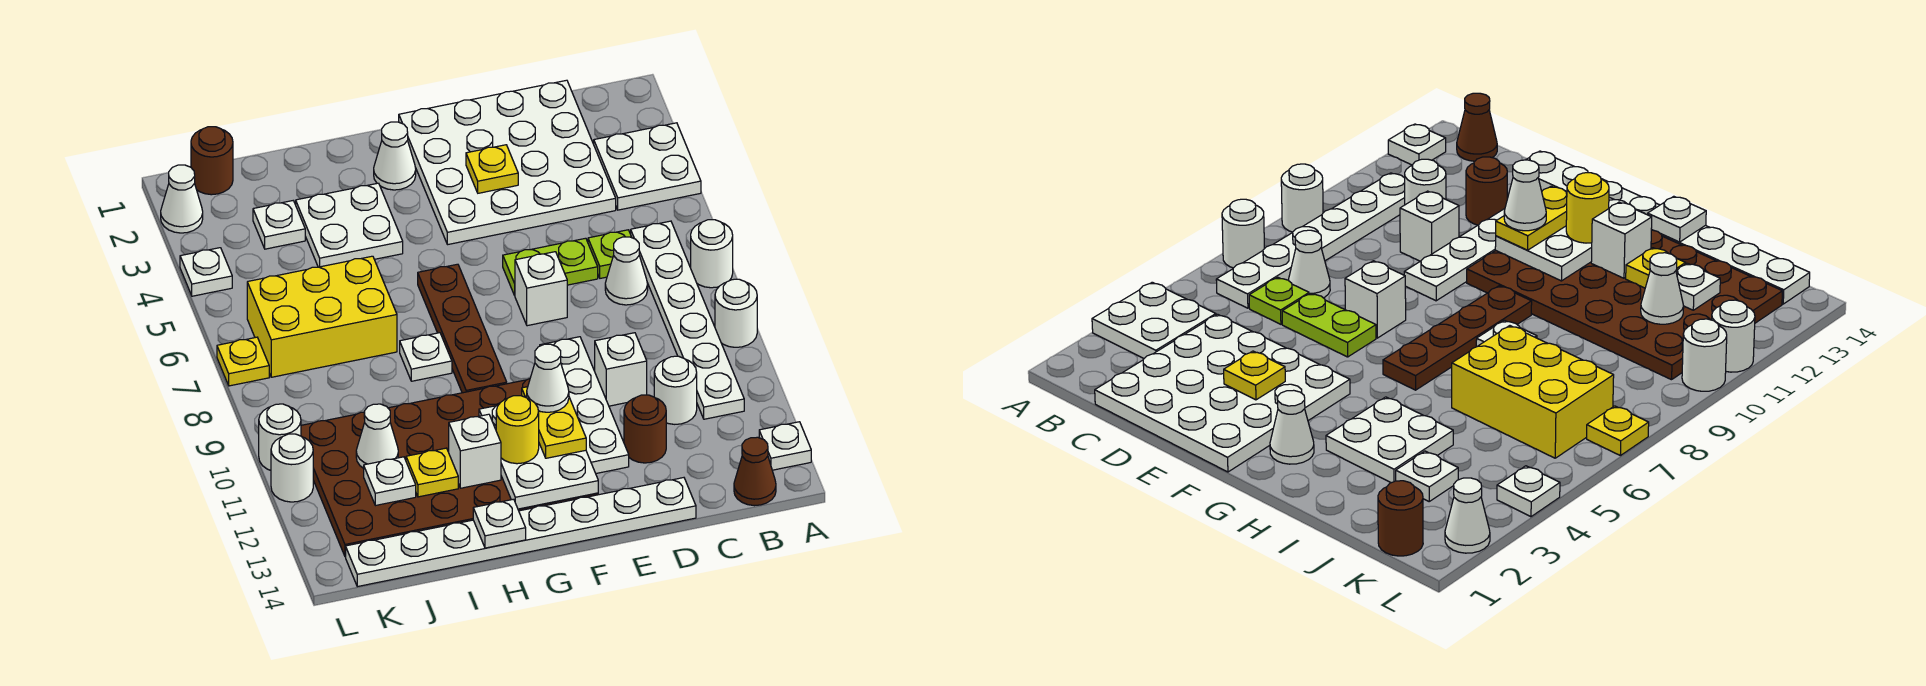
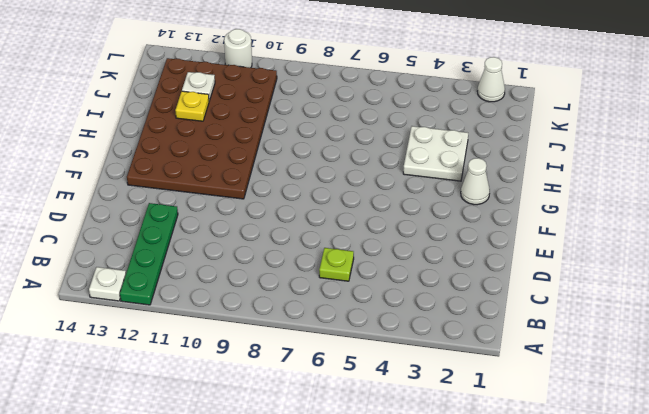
green 1x4 plate [120,203,178,305] -> brown 1x1 round brick [624,395,666,463]
none -> white 2x2 plate [594,123,701,210]
none -> white 1x1 round brick [691,220,733,288]
none -> white 1x1 round brick [715,279,757,347]
none -> white 1x6 plate [631,221,744,419]

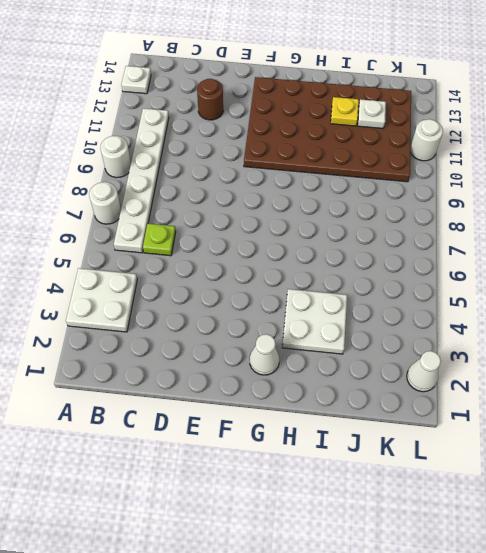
none -> brown 1x1 cone [734,437,776,506]
none -> white 4x4 plate [399,80,616,245]
none -> white 1x1 cone [605,237,648,305]
none -> white 1x1 round brick [654,356,697,424]

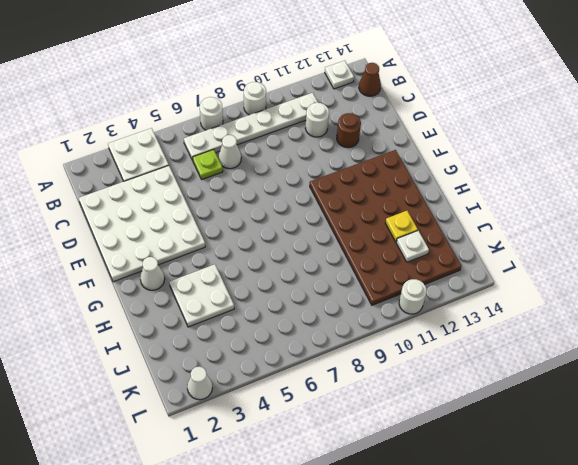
none -> lime 1x2 plate [503,238,598,295]
none -> white 1x1 brick [595,333,647,406]
none -> white 1x8 plate [346,478,696,587]
none -> white 1x1 brick [515,252,567,326]

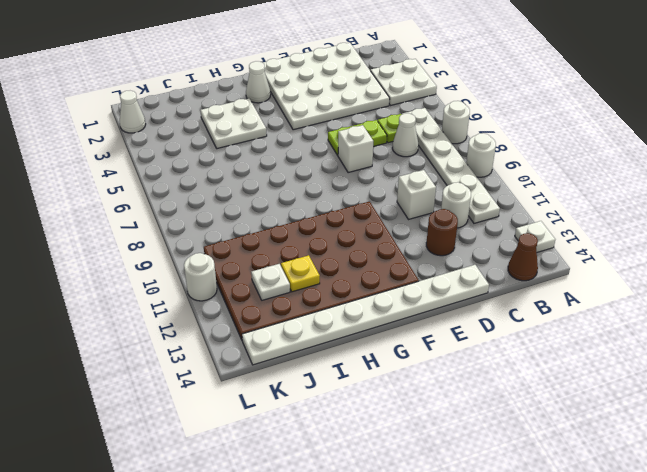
none -> white 1x4 plate [540,337,629,473]
none -> brown 1x4 plate [418,264,507,393]
none -> white 1x1 plate [400,333,452,381]
none -> yellow 2x3 brick [247,256,397,377]

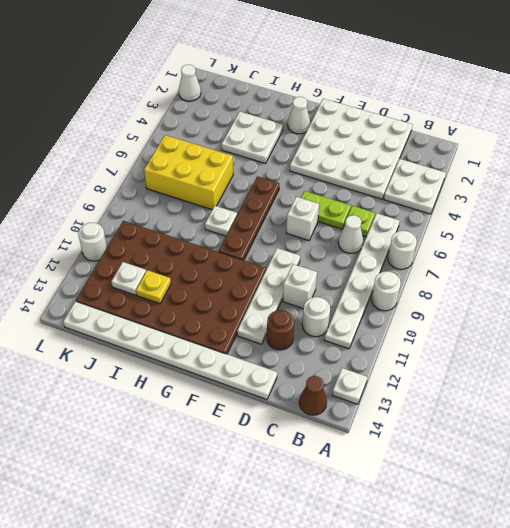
none -> white 1x1 plate [253,201,305,249]
none -> brown 1x1 round brick [191,127,233,195]
none -> white 1x1 plate [180,248,232,296]
none -> yellow 1x1 plate [217,337,269,386]

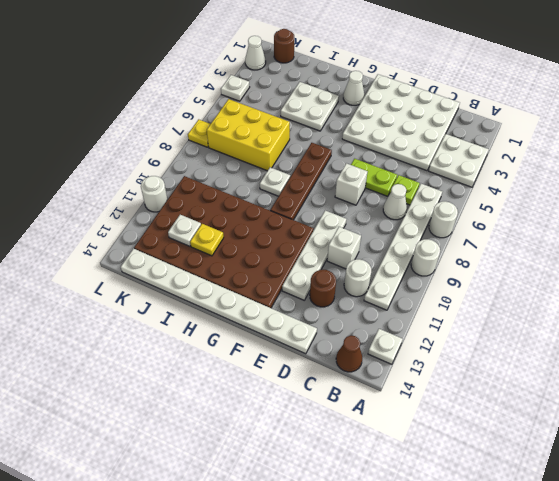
none -> white 1x1 plate [253,201,305,249]
none -> white 1x1 round brick [259,404,301,470]
none -> yellow 1x1 plate [466,145,518,193]
none -> white 2x3 plate [479,405,598,509]

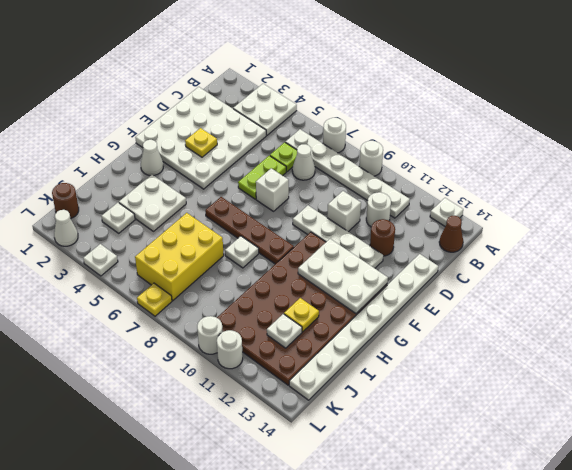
none -> white 1x1 brick [449,414,501,488]
none -> white 1x1 plate [473,499,526,548]
none -> white 1x1 cone [356,404,398,468]
none -> yellow 1x2 plate [522,387,586,458]

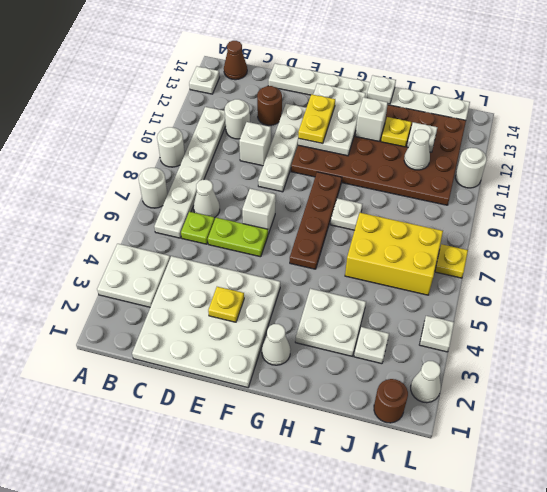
none -> white 1x1 round brick [259,404,301,470]
none -> yellow 1x1 round brick [496,396,539,464]
none -> white 1x1 cone [527,344,569,412]

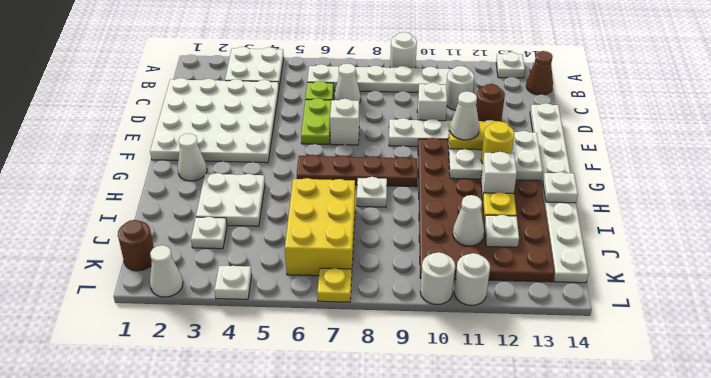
none -> white 1x1 round brick [691,220,733,288]
none -> yellow 1x1 plate [466,145,518,193]

